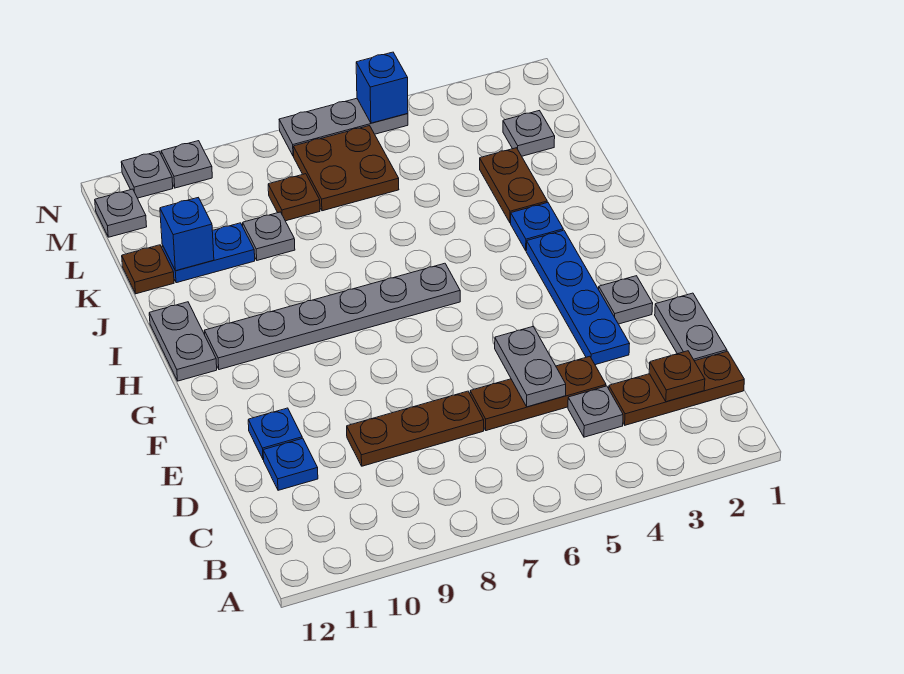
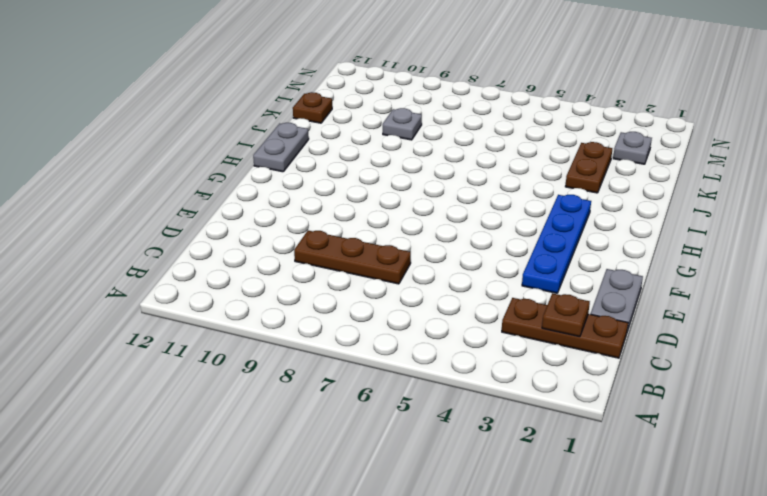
none -> grey 1x1 plate [568,386,623,437]
none -> brown 1x3 plate [470,356,606,431]
none -> blue 1x1 plate [263,438,318,490]

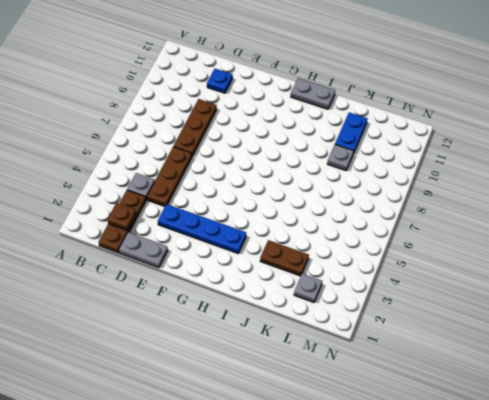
none -> blue 1x1 plate [248,408,302,460]
none -> grey 1x1 plate [599,276,653,324]
none -> grey 1x6 plate [204,263,460,370]

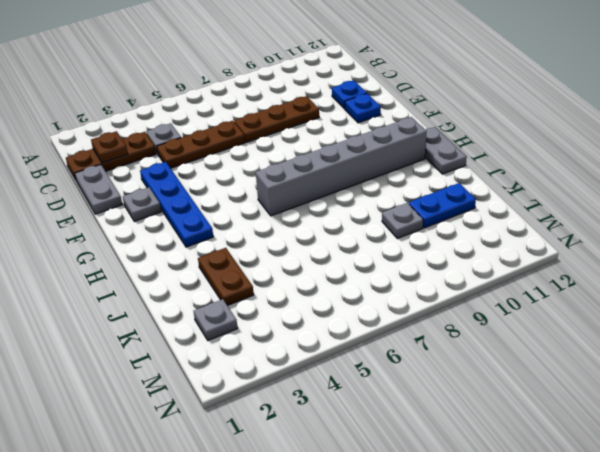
grey 1x6 brick [256,117,427,216] -> grey 1x6 plate [204,263,460,370]
none -> blue 1x1 plate [511,202,563,250]
none -> brown 1x1 plate [122,245,174,294]
none -> brown 2x2 plate [293,126,399,211]

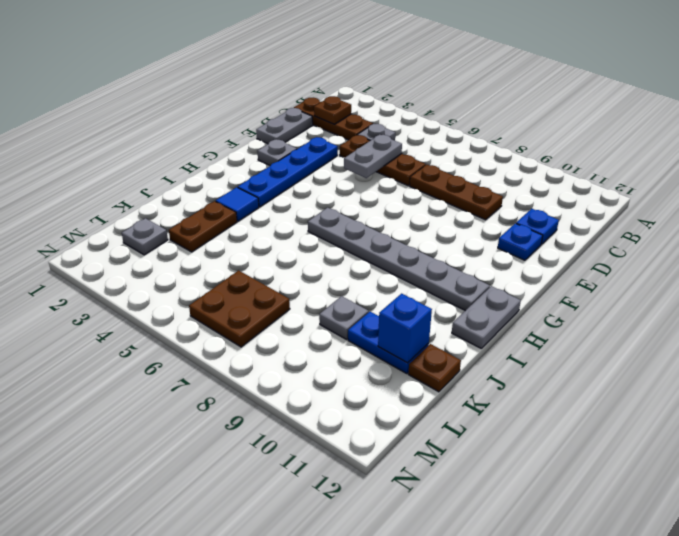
blue 1x1 tile [216,187,259,221] -> blue 1x1 plate [511,202,563,250]
none -> brown 1x1 plate [268,174,320,221]
none -> grey 1x1 plate [95,189,147,237]
none -> grey 1x3 plate [279,98,408,156]

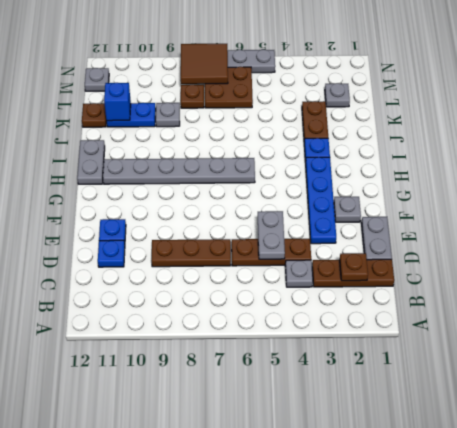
brown 2x2 tile [181,44,228,84] -> none
none -> grey 1x1 plate [161,141,212,188]
none -> grey 1x1 plate [121,151,173,198]
none -> blue 1x1 brick [356,52,408,123]

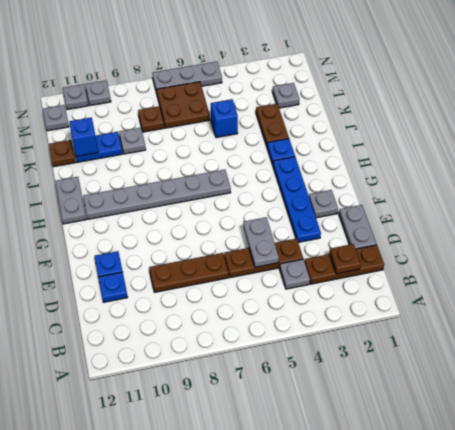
blue 1x1 brick [211,99,238,138] -> blue 1x1 brick moved to [356,52,408,123]

